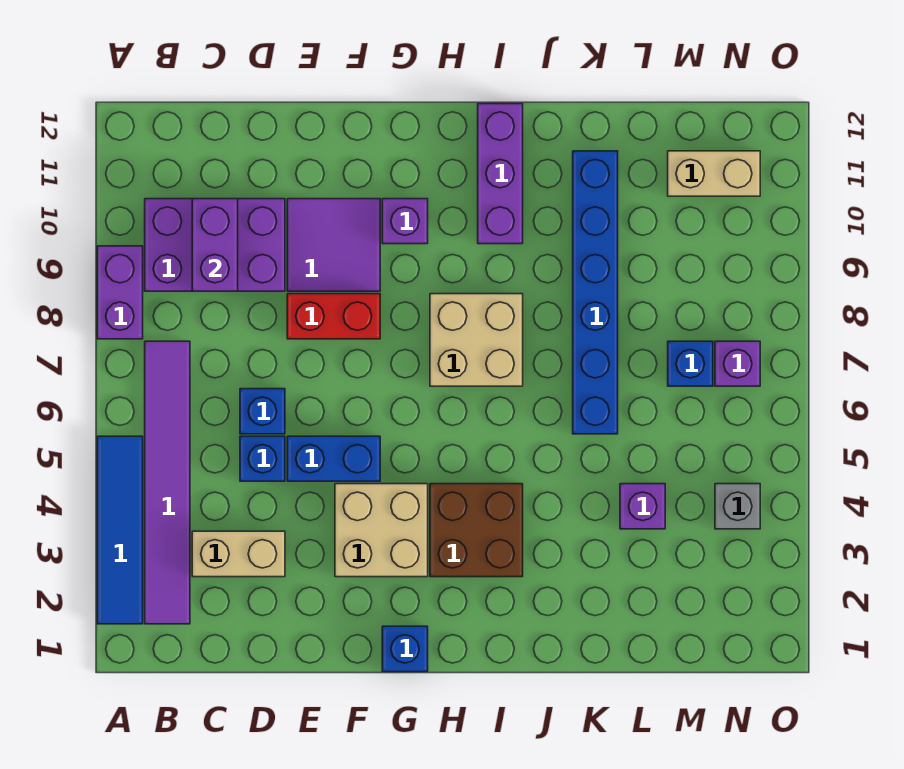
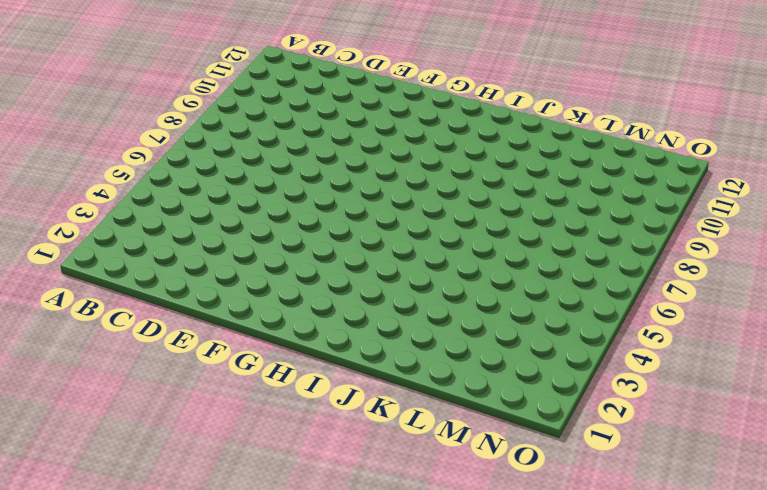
none -> blue 1x4 tile [97,436,143,624]
none -> purple 1x2 brick [97,246,143,339]
none -> purple 1x6 tile [145,341,190,624]

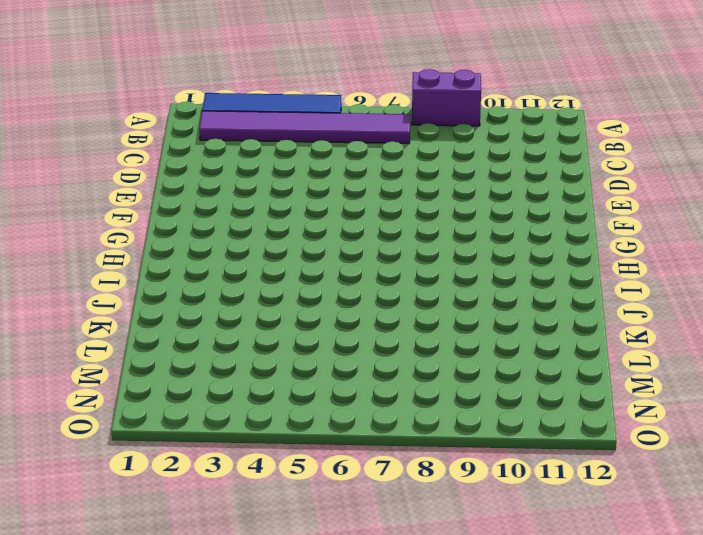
none -> purple 2x3 brick [145,199,285,291]
none -> tan 1x2 brick [192,531,285,577]
none -> blue 1x1 brick [240,436,285,481]

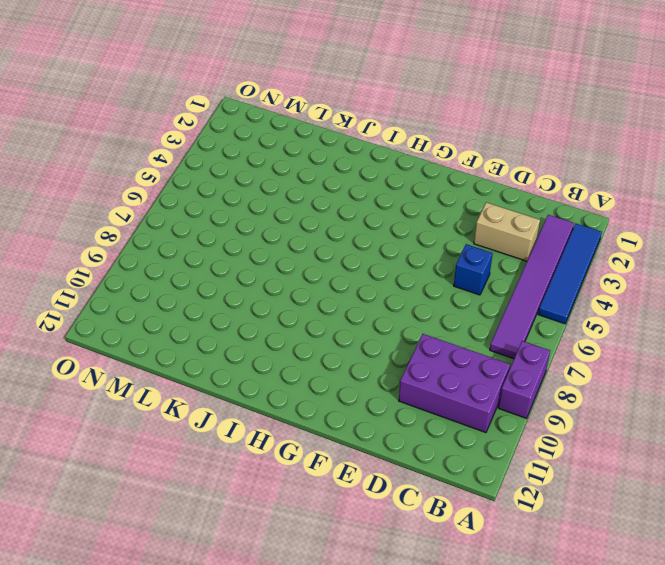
none -> blue 1x1 brick [240,389,285,434]
none -> blue 1x2 brick [287,436,380,481]
none -> red 1x2 brick [287,294,380,339]

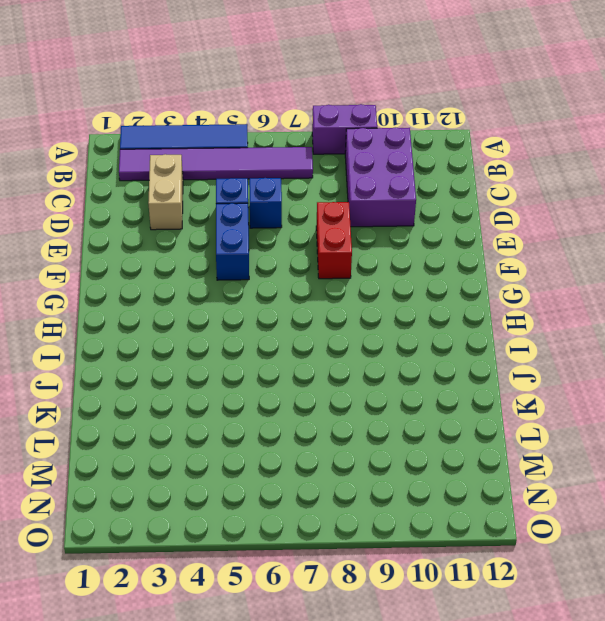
none -> purple 2x2 tile [287,199,380,291]
none -> tan 2x2 brick [335,484,428,577]
none -> blue 1x1 brick [382,626,428,672]

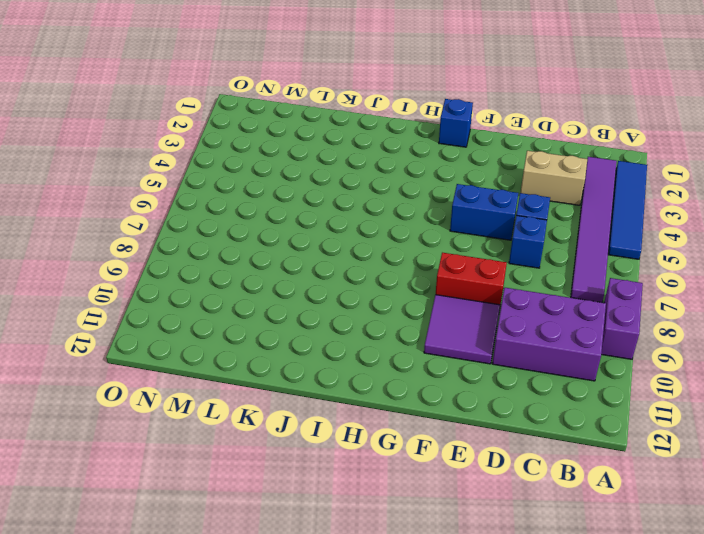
none -> tan 2x2 brick [335,484,428,577]
none -> purple 1x1 brick [382,199,428,244]
none -> brown 2x2 brick [430,484,523,577]

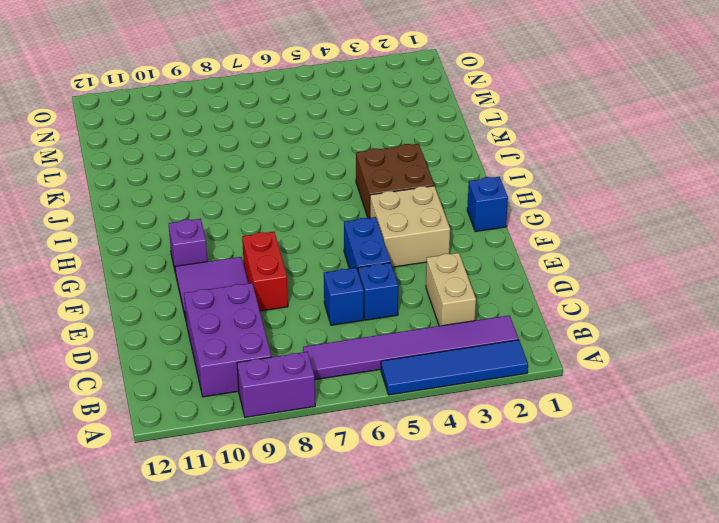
none -> tan 2x2 brick [430,294,523,386]
none -> purple 1x3 brick [478,104,523,244]
none -> blue 1x6 brick [573,151,618,434]

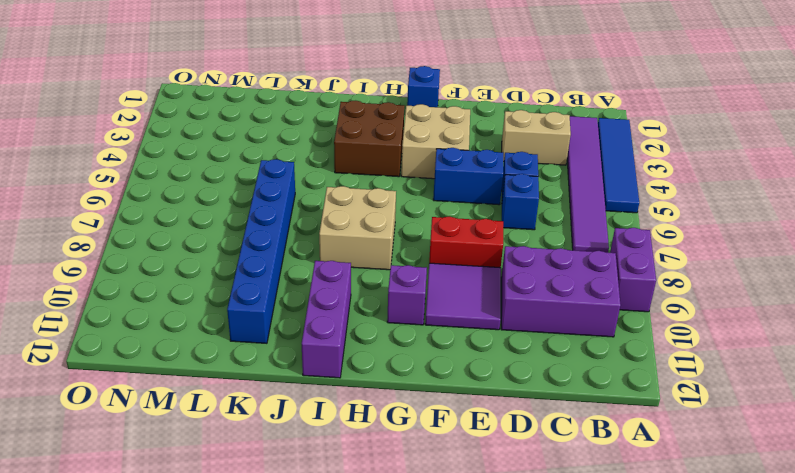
none -> purple 1x1 brick [620,484,665,529]
none -> blue 1x1 brick [668,341,713,386]
none -> tan 1x2 brick [668,151,760,196]

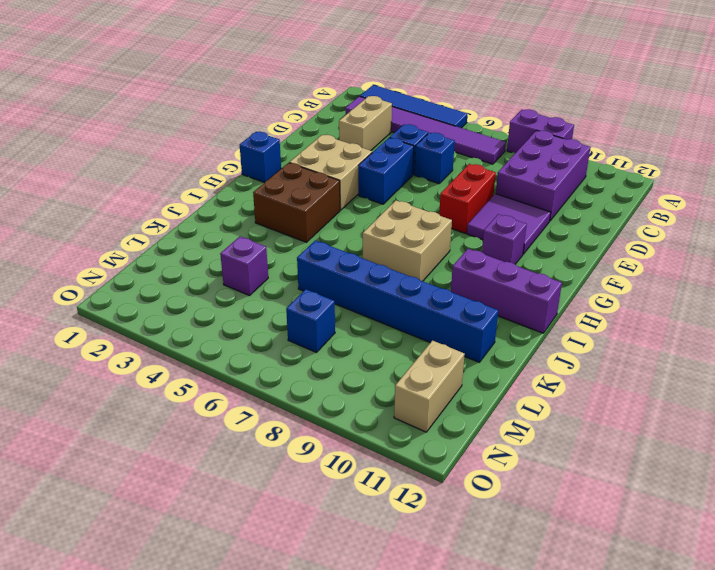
none -> grey 1x1 brick [715,484,760,529]
none -> purple 1x1 brick [715,341,760,386]
none -> purple 1x2 brick [192,199,238,291]

